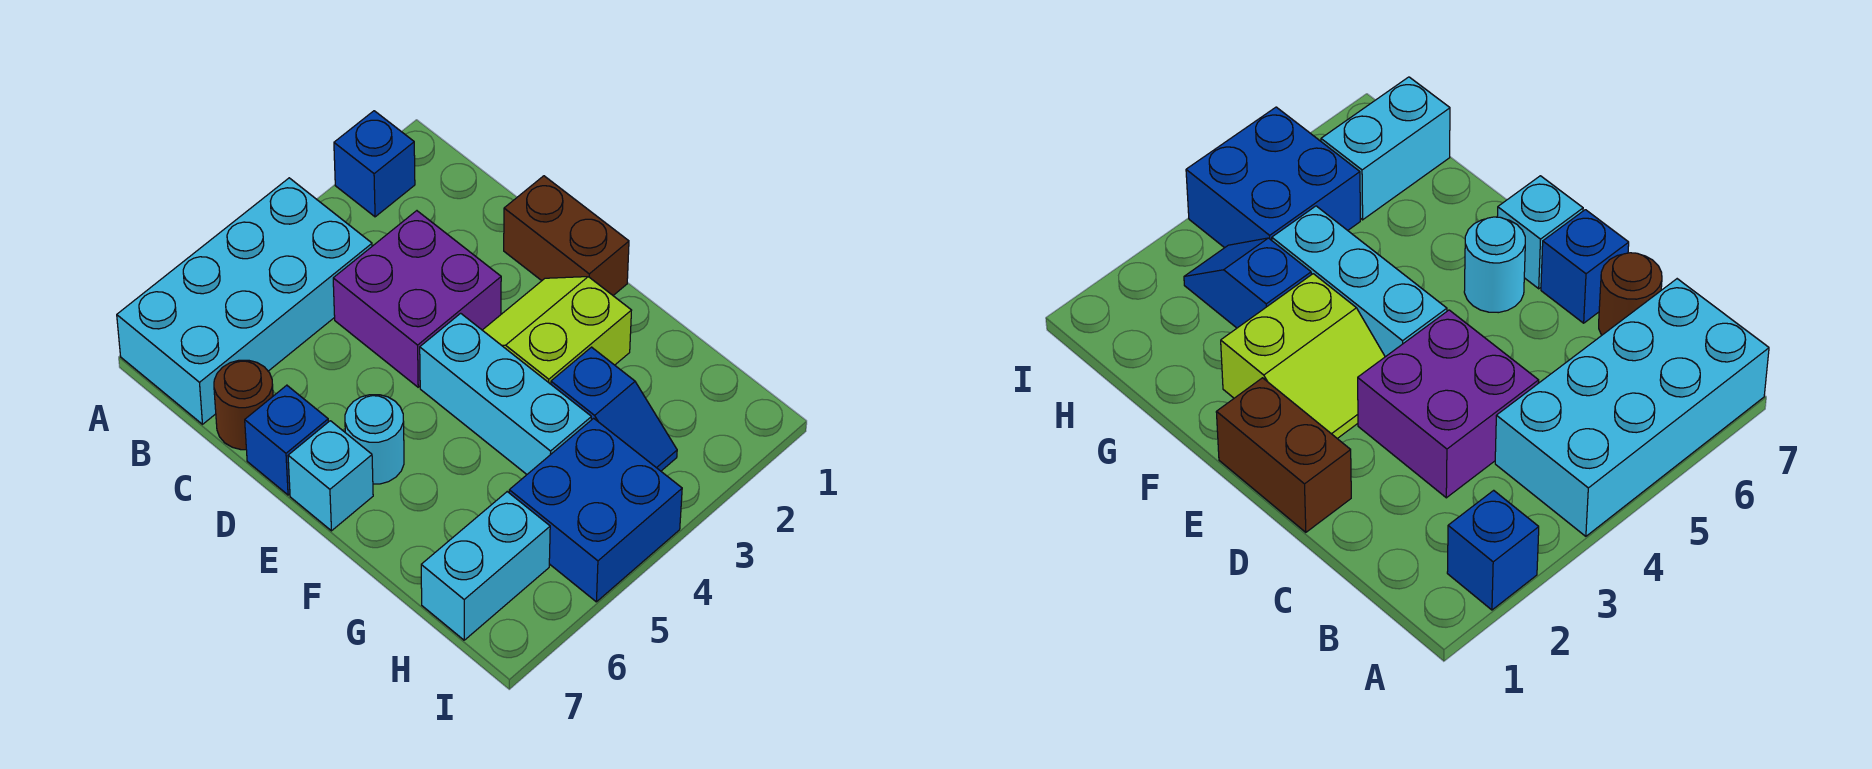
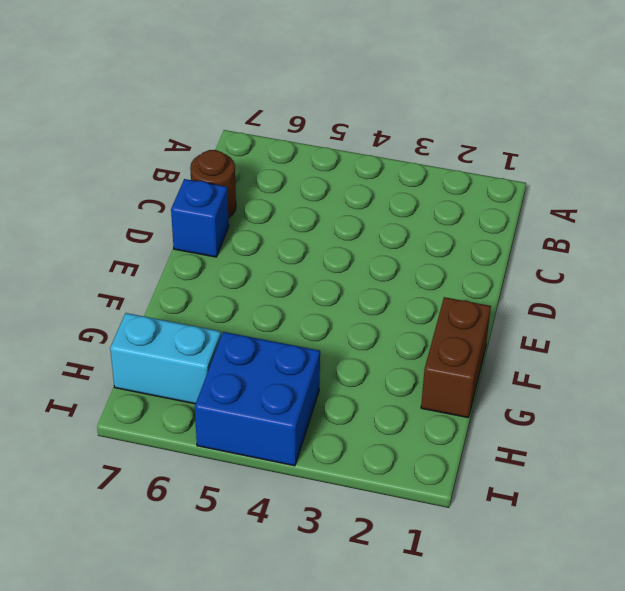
brown 1x2 brick [421,297,491,418] -> brown 1x2 brick moved to [504,176,629,295]
none -> blue 1x1 brick [334,111,415,217]
none -> cyan 2x4 brick [117,178,372,424]
none -> purple 2x2 brick [333,211,501,387]

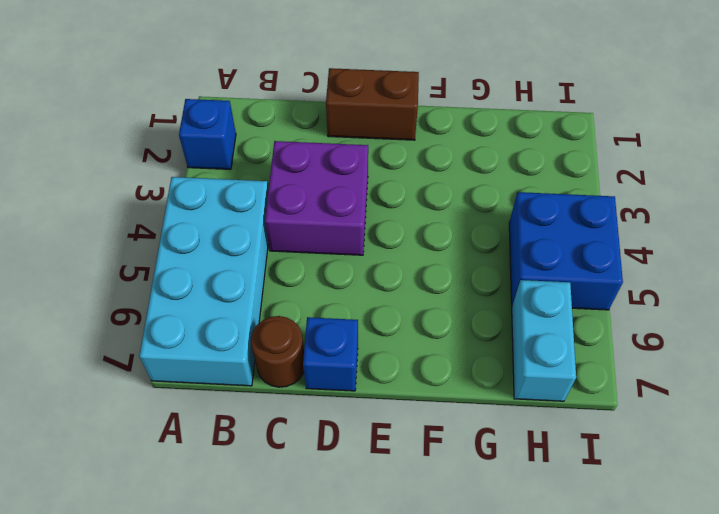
none -> lime 2x2 slope [483,277,632,384]
none -> cyan 1x3 brick [420,313,591,474]
none -> cyan 1x1 round brick [345,395,404,484]

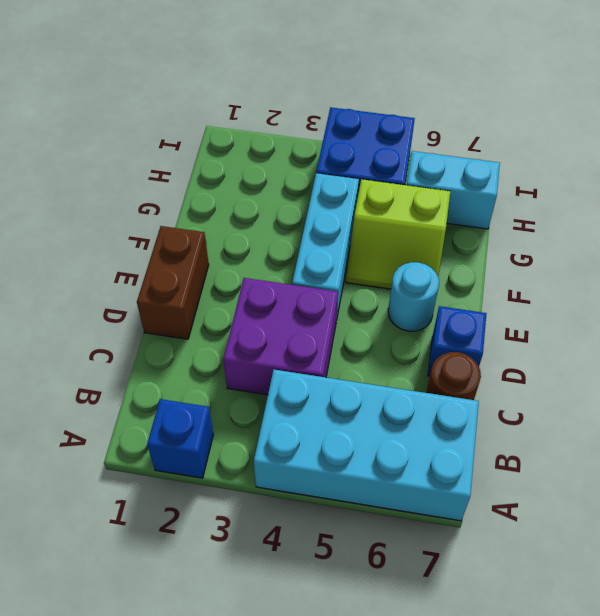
lime 2x2 slope [346,179,450,289] -> lime 2x2 slope moved to [483,277,632,384]
none -> cyan 1x1 brick [288,421,373,531]
none -> blue 1x2 slope [551,347,677,471]

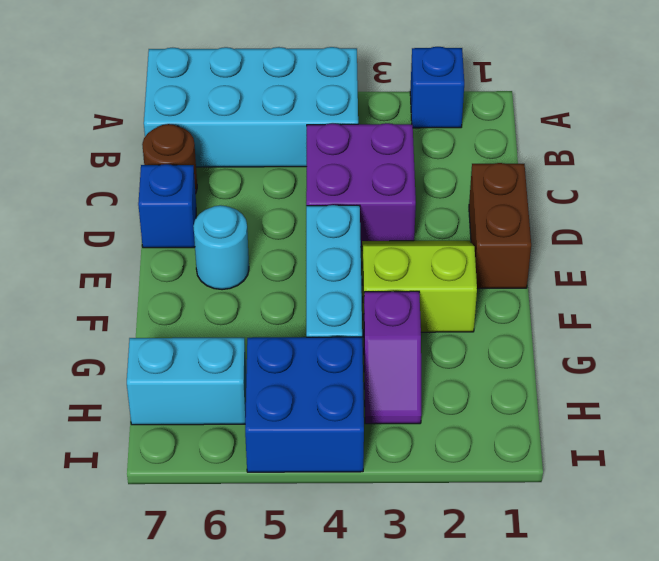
purple 1x2 slope [363,291,421,424] -> blue 1x2 slope [551,347,677,471]
none -> cyan 1x1 brick [288,421,373,531]

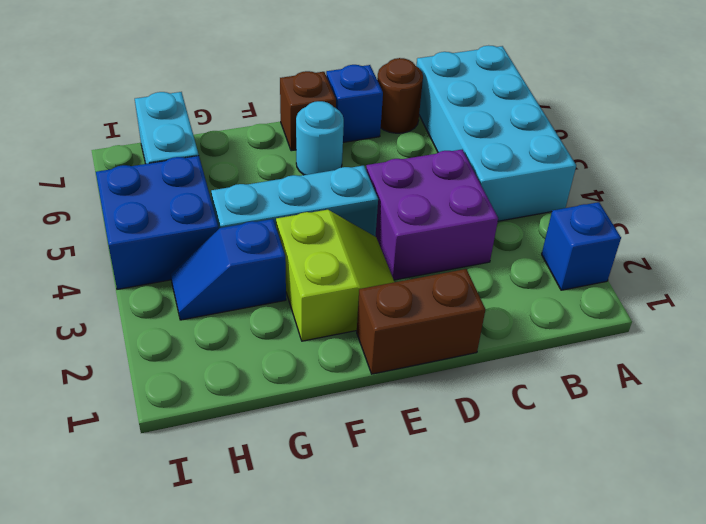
brown 1x1 brick [280,71,336,151] -> cyan 1x1 brick [288,421,373,531]

